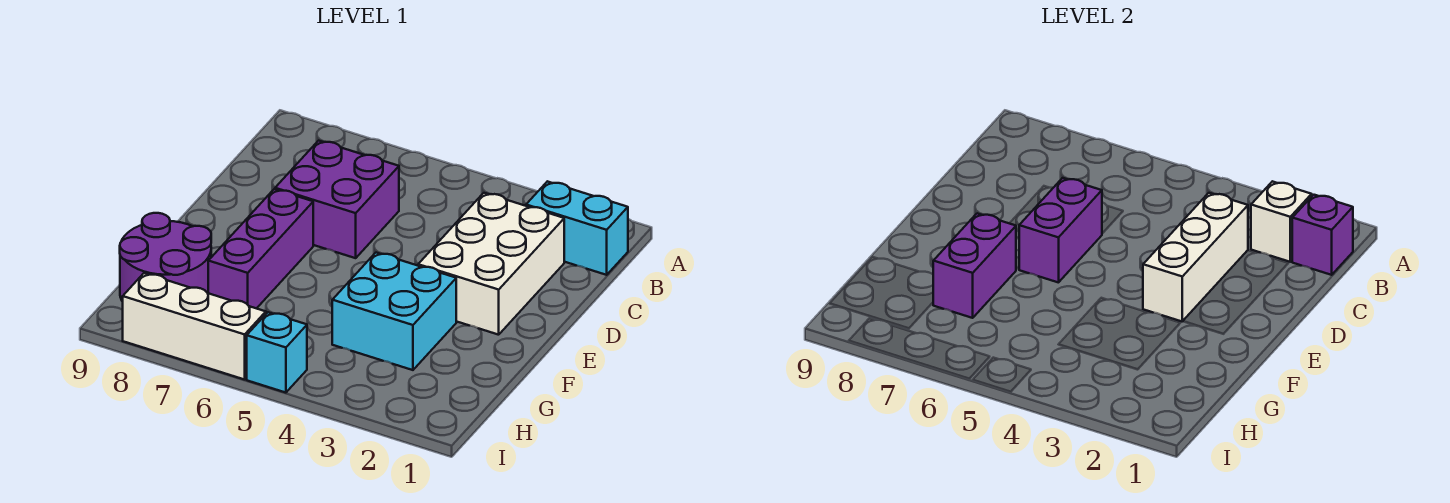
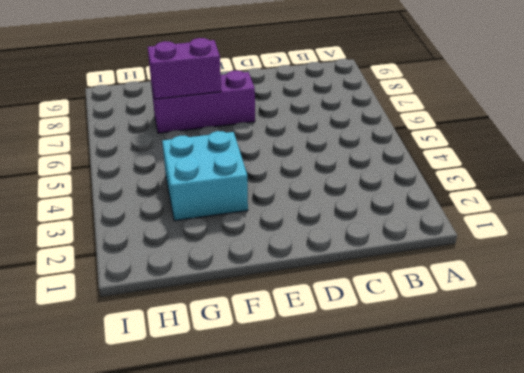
none -> cyan 1x2 brick [526,181,628,275]
none -> white 2x3 brick [418,193,564,335]
none -> purple 2x2 brick [275,141,399,258]

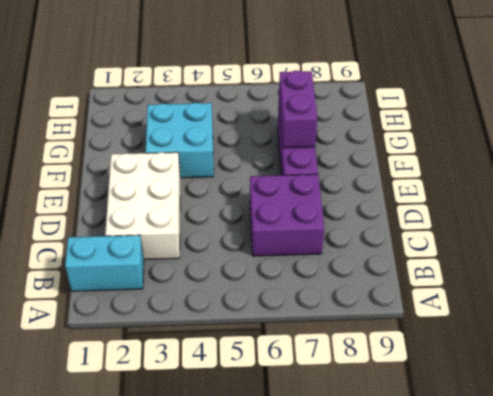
none -> purple 2x2 round brick [120,213,211,302]
none -> cyan 1x1 brick [247,312,307,393]
none -> white 1x3 brick [123,273,266,380]

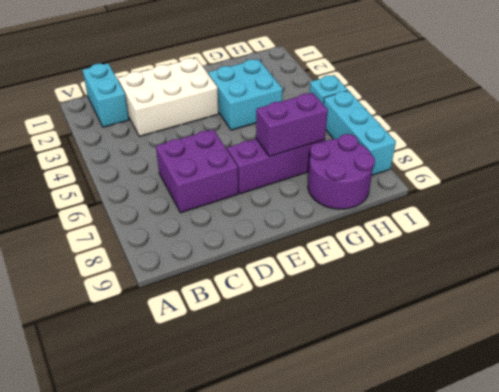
cyan 1x3 brick [324,91,396,175] -> white 1x3 brick [123,273,266,380]
none -> purple 1x1 brick [1292,195,1353,275]
none -> white 1x1 brick [1251,181,1312,262]
none -> white 1x3 brick [1143,193,1248,321]

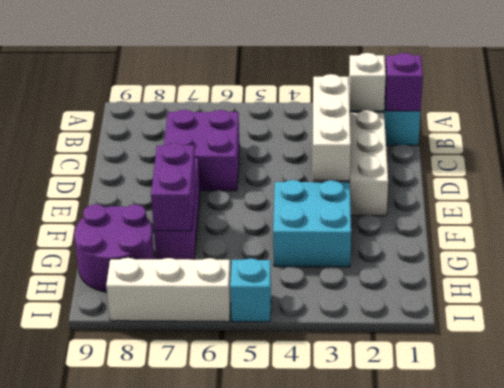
none -> purple 1x2 brick [1019,178,1102,283]

